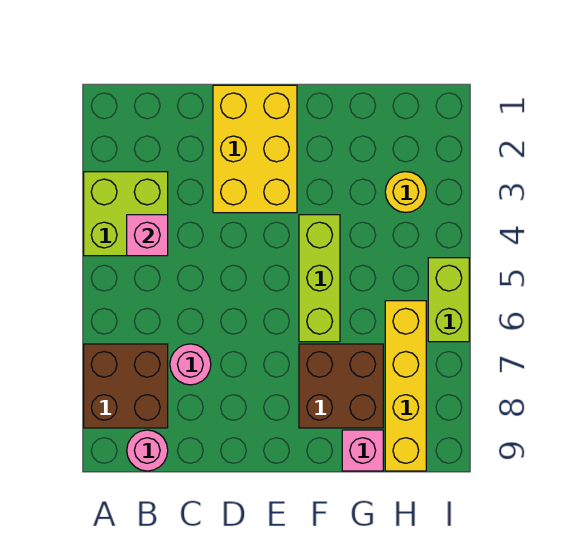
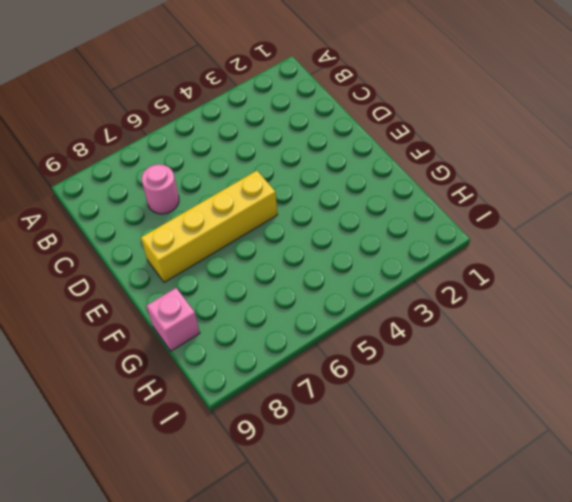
yellow 1x4 brick [141,171,277,282] -> yellow 1x4 brick moved to [385,301,426,471]
none -> lime 2x2 brick [84,172,168,256]
none -> brown 2x2 brick [84,344,168,428]
none -> pink 1x1 round brick [127,430,168,471]

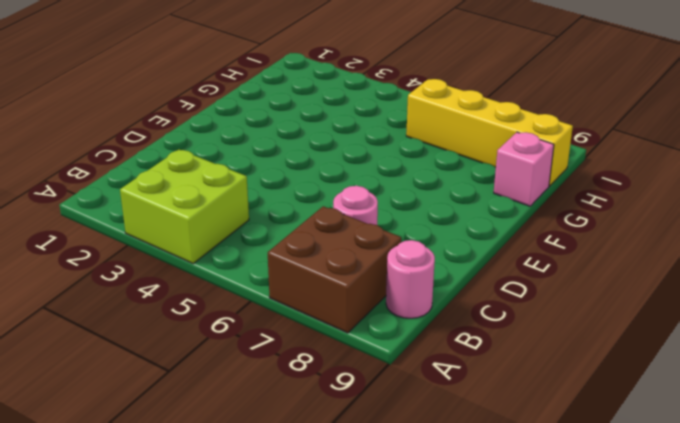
none -> yellow 2x3 brick [213,85,297,213]
none -> lime 1x3 brick [299,215,340,342]
none -> brown 2x2 brick [299,344,383,428]

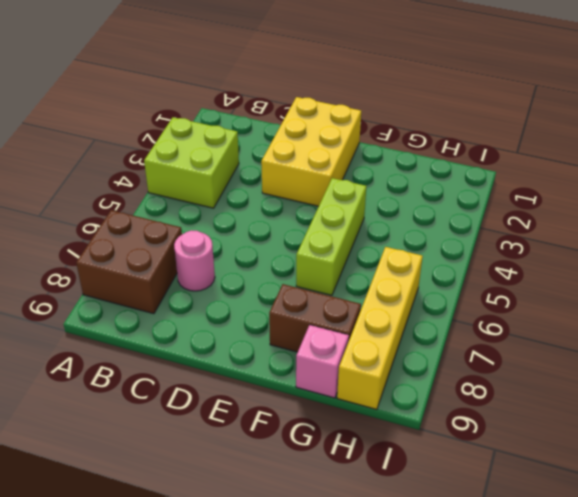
brown 1x2 brick [269,284,361,352] -> brown 2x2 brick [299,344,383,428]
none -> pink 1x1 round brick [127,430,168,471]
none -> yellow 1x1 round brick [385,172,426,212]
none -> lime 1x2 brick [428,258,469,342]

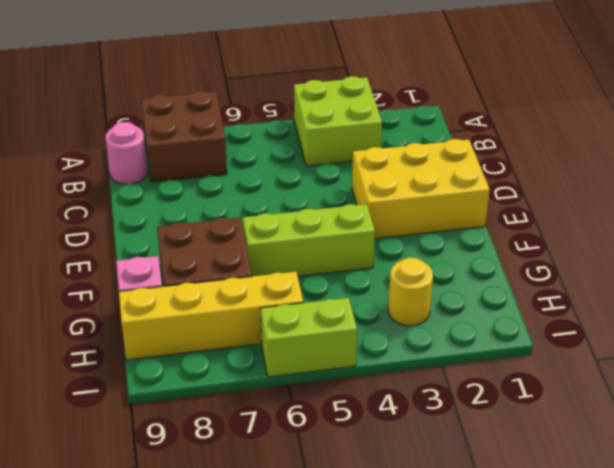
none -> pink 1x1 round brick [170,344,211,385]
none -> pink 1x1 brick [127,215,168,256]

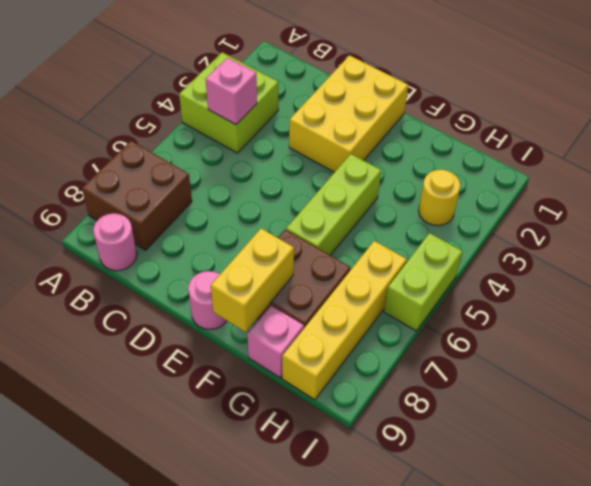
pink 1x1 round brick [188,271,227,330] -> pink 1x1 round brick moved to [170,344,211,385]
yellow 1x2 brick [211,228,294,332] -> none

